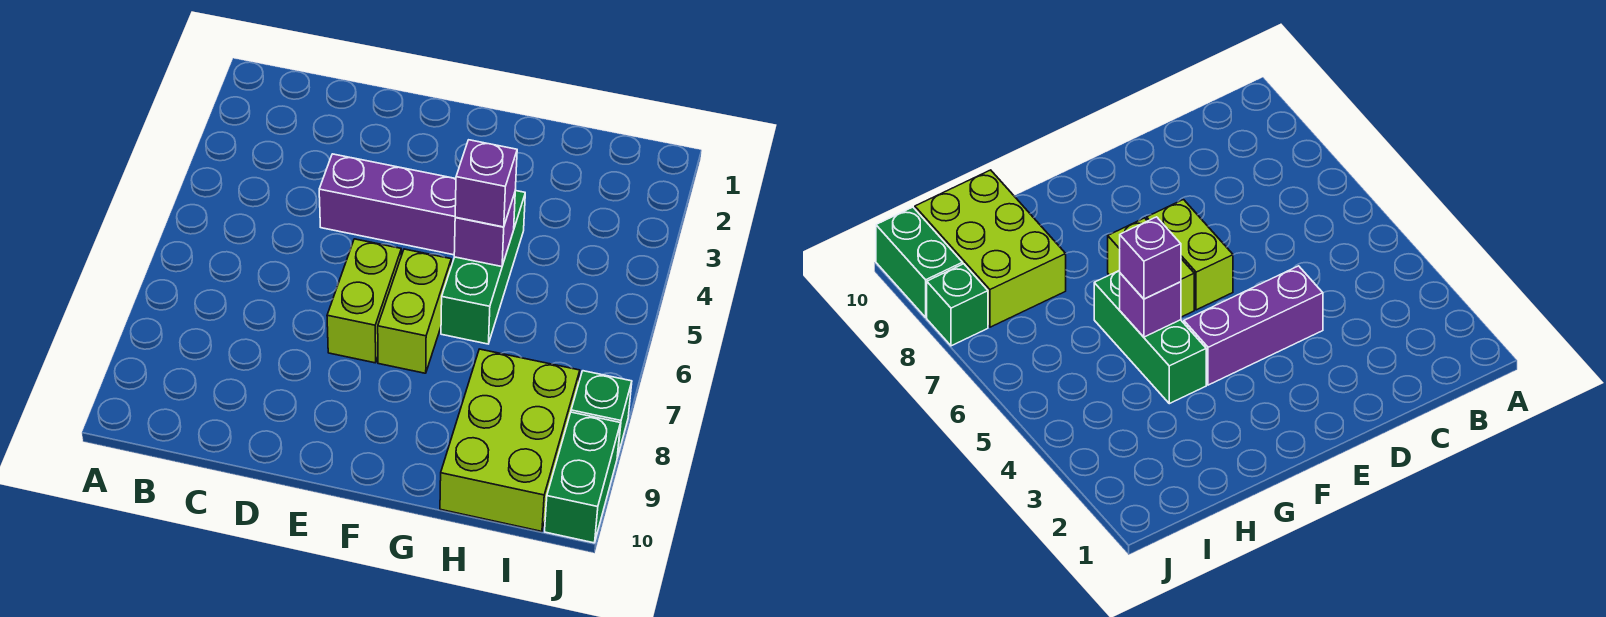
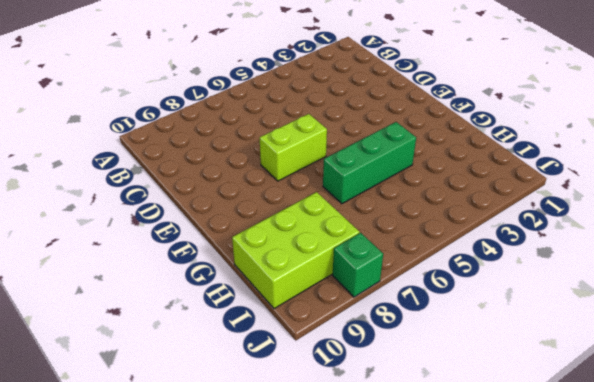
none -> purple 1x3 brick [319,154,456,255]
none -> lime 1x2 brick [378,249,451,373]

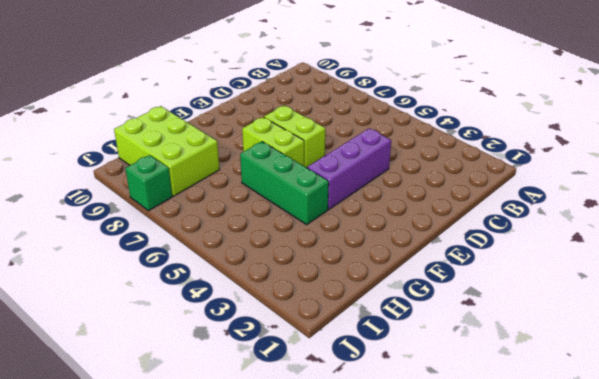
none -> green 1x2 brick [545,412,620,543]
none -> purple 1x1 brick [454,193,515,267]

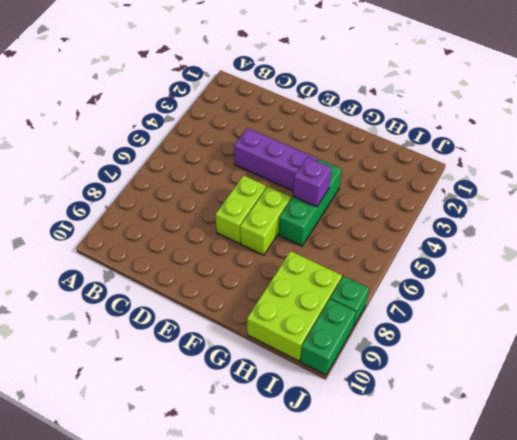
none -> purple 1x1 brick [455,140,517,227]

